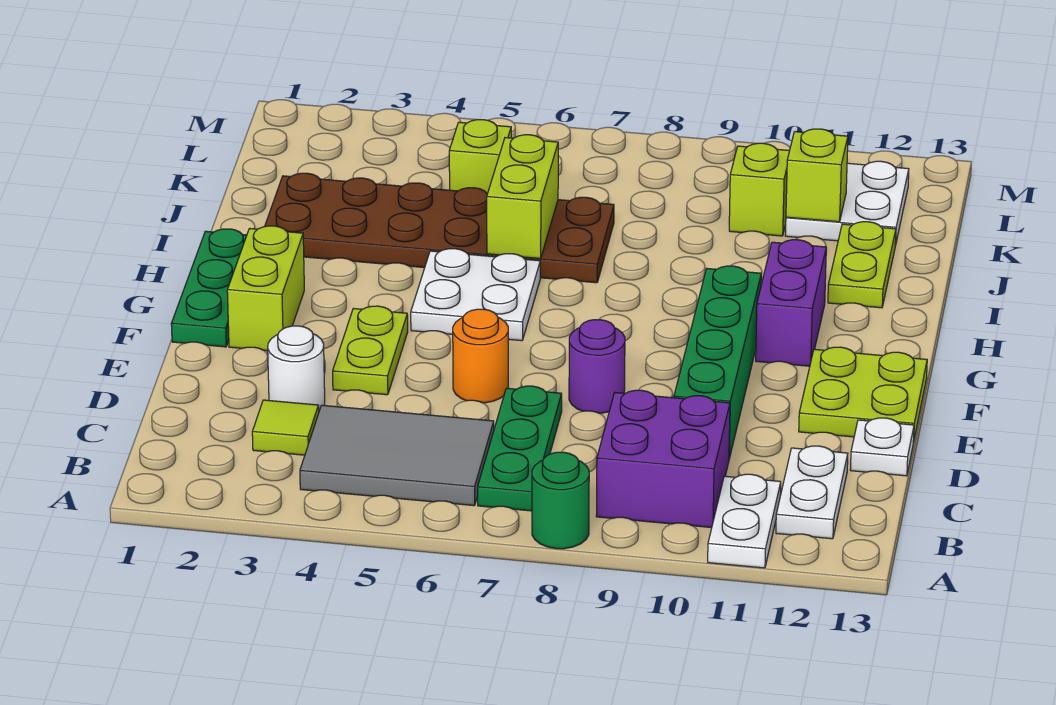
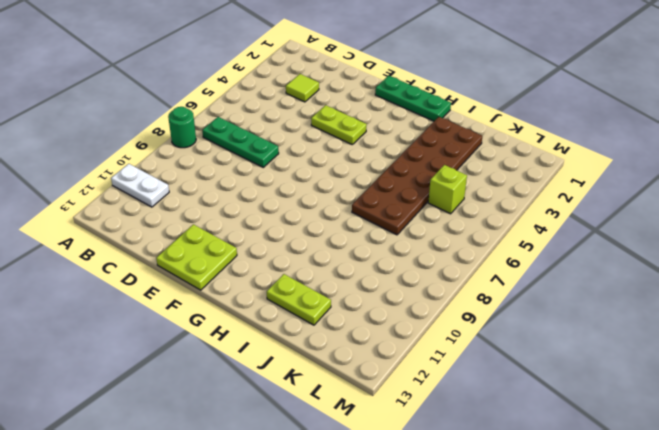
none -> grey 2x3 tile [300,405,494,506]
none -> purple 2x2 brick [596,390,730,528]
none -> white 1x2 plate [776,446,848,539]

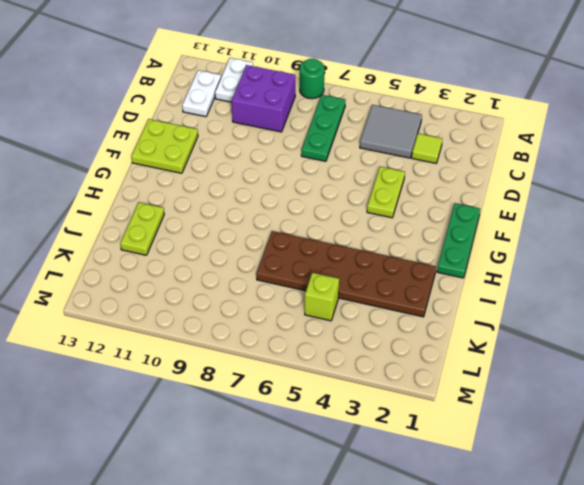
grey 2x2 tile [360,105,422,158] -> grey 2x3 tile [300,405,494,506]
none -> white 1x1 round brick [268,326,325,411]
none -> green 1x4 brick [674,266,761,459]
none -> white 1x1 plate [850,418,914,476]

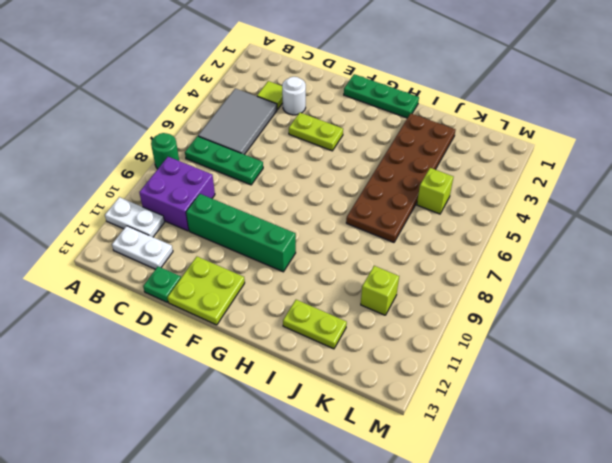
green 1x1 plate [143,266,181,302] -> white 1x1 plate [850,418,914,476]
none -> orange 1x1 round brick [453,309,508,403]
none -> purple 1x1 round brick [569,320,625,413]
none -> lime 1x2 brick [227,226,304,351]

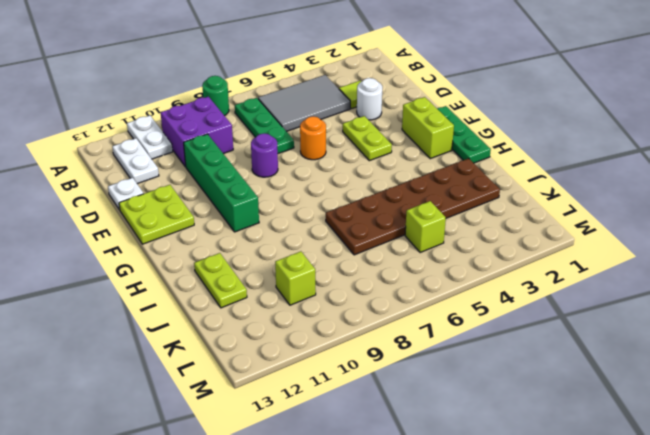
none -> white 2x2 plate [411,249,540,341]
none -> purple 1x2 brick [756,240,826,366]
none -> white 2x2 plate [785,161,909,246]

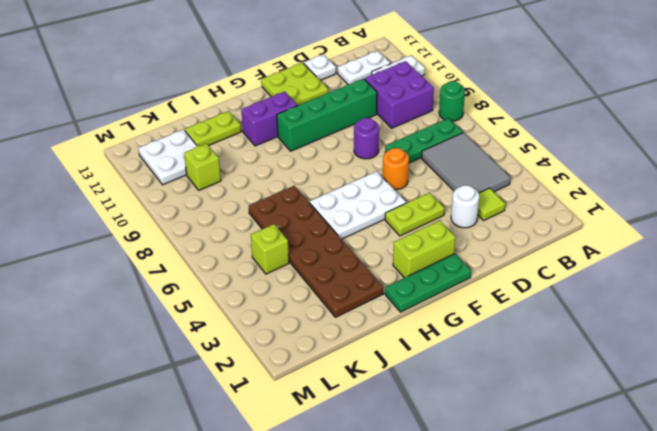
white 2x3 plate [310,171,406,239] -> white 2x2 plate [411,249,540,341]
none -> lime 1x2 brick [487,135,558,259]
none -> lime 1x1 brick [786,129,848,222]

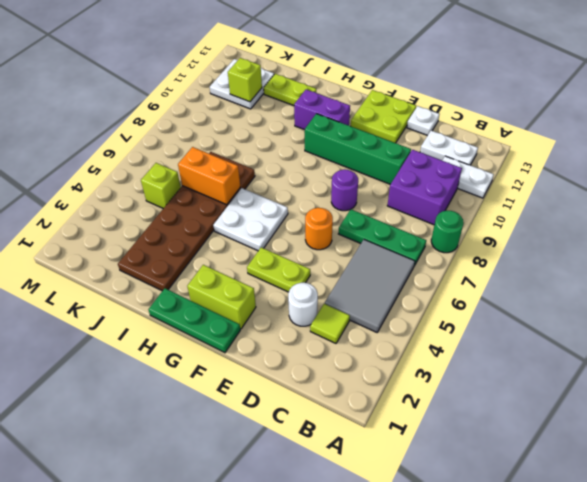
orange 1x2 brick [178,147,240,205] -> lime 1x2 brick [487,135,558,259]
none -> lime 1x1 brick [729,143,790,236]

